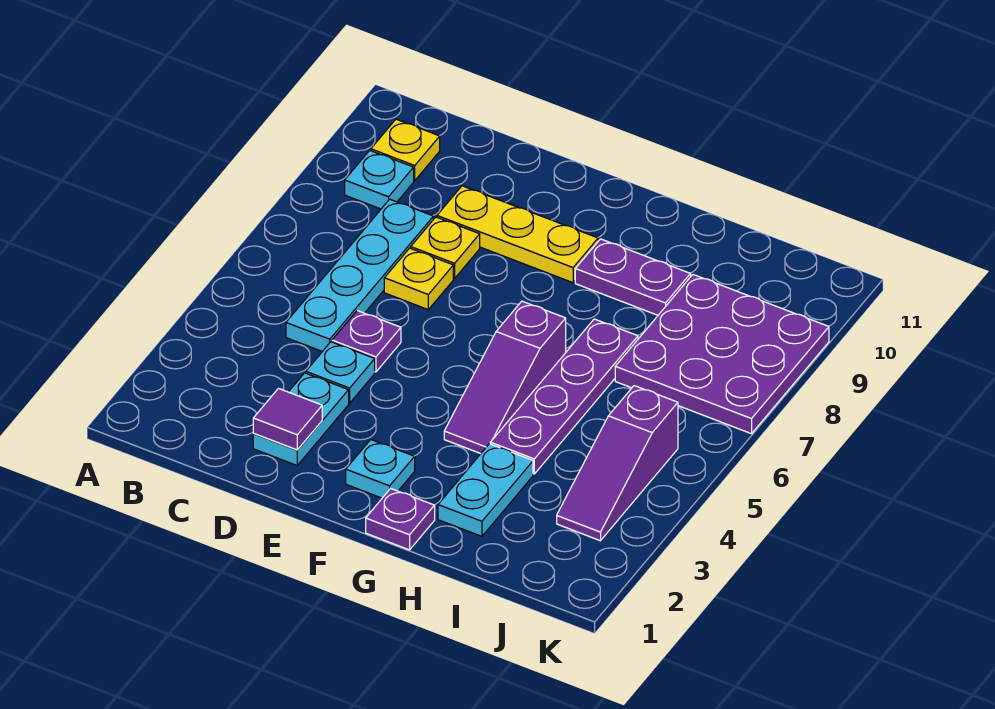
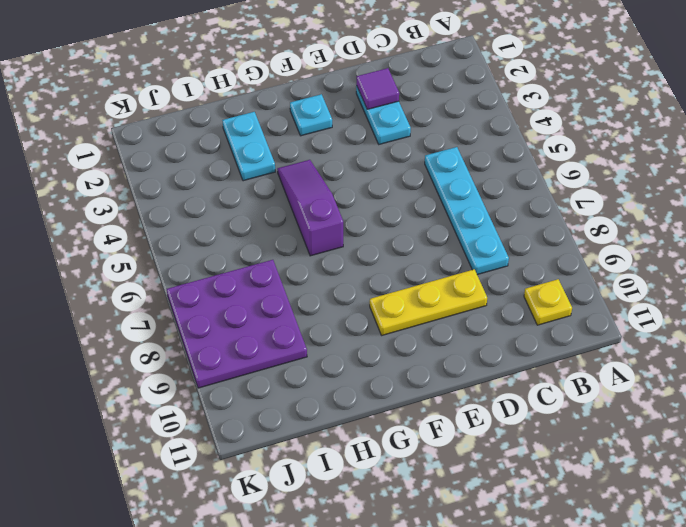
none -> cyan 1x1 plate [345,150,414,209]
none -> cyan 1x1 plate [306,342,375,403]
none -> purple 1x1 plate [332,311,401,372]

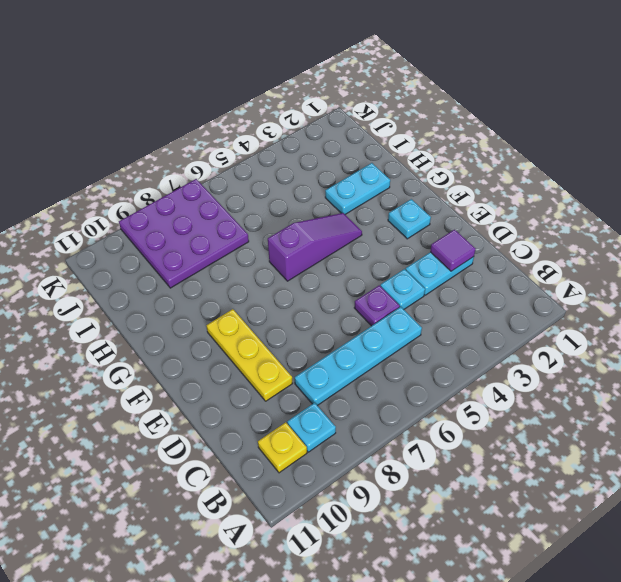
none -> yellow 1x1 plate [384,248,453,309]
none -> yellow 1x1 plate [411,217,480,278]
none -> purple 1x1 plate [366,489,435,550]

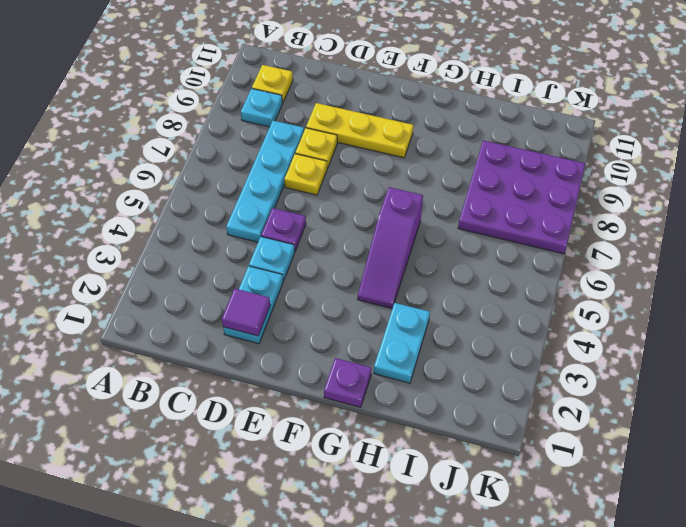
none -> cyan 1x1 plate [346,440,415,498]
none -> purple 1x2 plate [575,239,691,315]
none -> purple 1x4 plate [490,319,638,474]

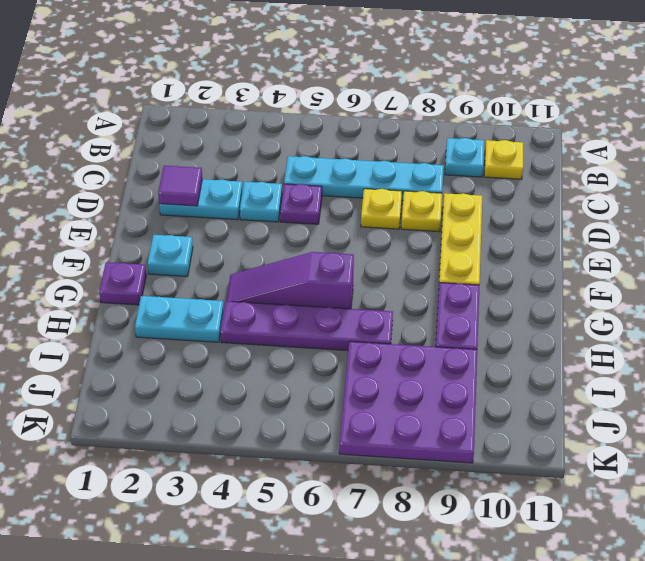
none -> purple 1x3 slope [557,386,678,541]

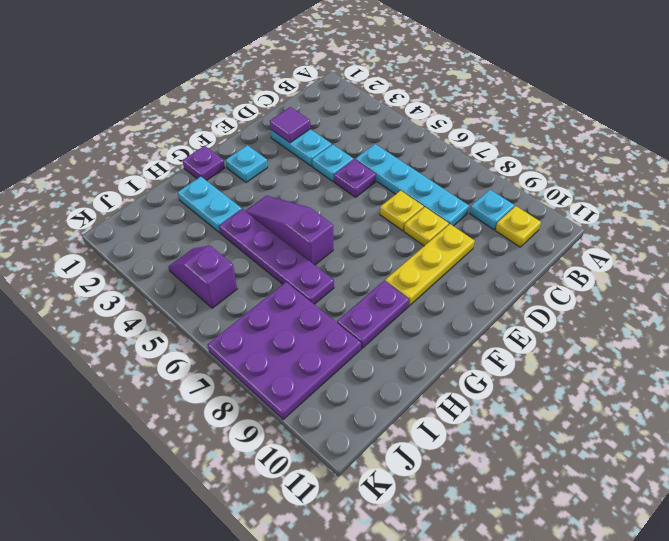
purple 1x2 slope [168,246,237,308] -> purple 1x3 slope [557,386,678,541]

